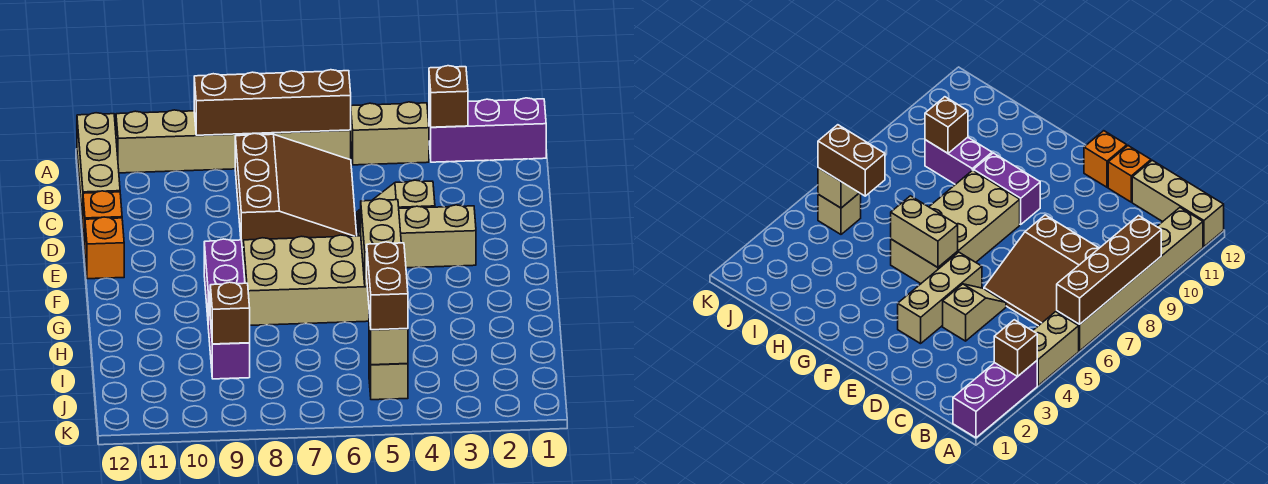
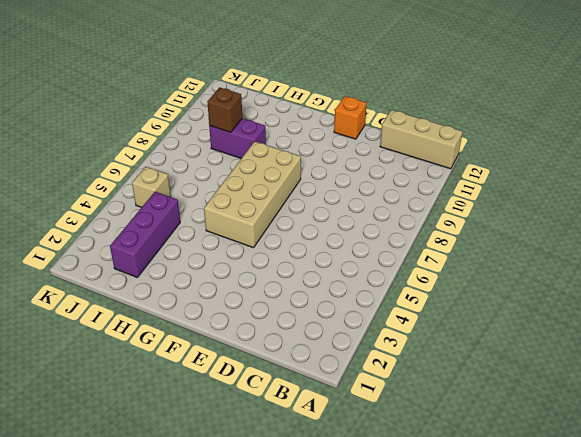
purple 1x3 brick [110,192,180,277] -> purple 1x3 brick moved to [429,98,546,162]
none -> tan 1x2 brick [351,102,429,165]
none -> tan 1x6 brick [116,110,351,173]
none -> brown 3x3 slope [235,133,357,247]

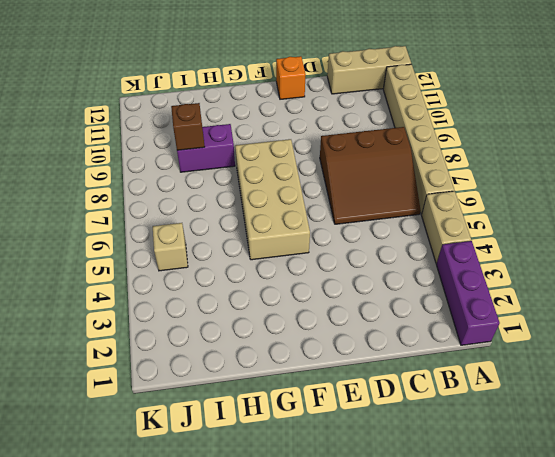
none -> tan 1x2 slope [357,180,435,236]
none -> orange 1x1 brick [83,191,122,246]
none -> tan 1x3 brick [359,205,476,268]

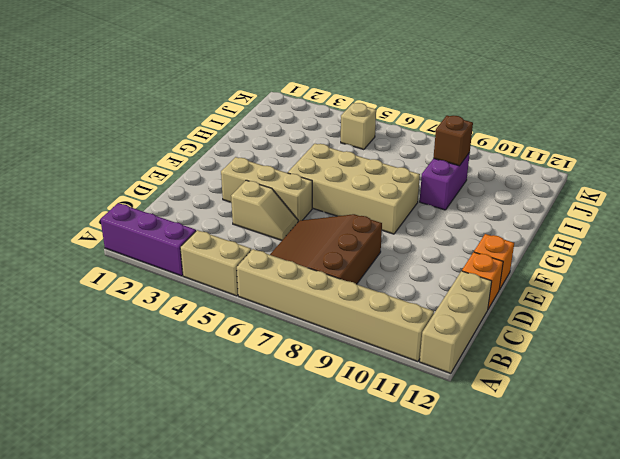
none -> purple 1x2 brick [204,239,245,316]
none -> brown 1x1 brick [429,66,468,127]
none -> brown 1x4 brick [194,70,351,135]

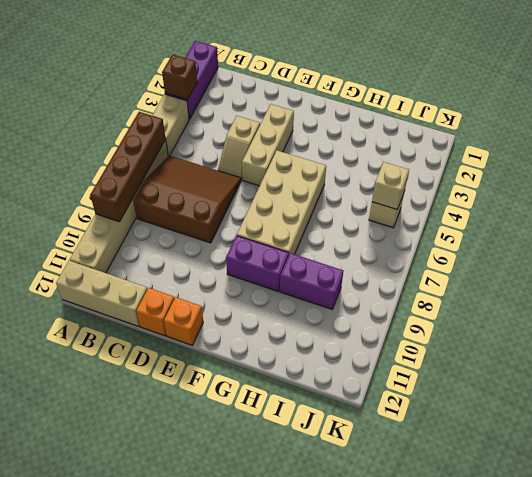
none -> tan 1x2 brick [361,199,401,287]
none -> brown 1x1 brick [210,282,250,344]
none -> brown 1x2 brick [367,242,408,330]

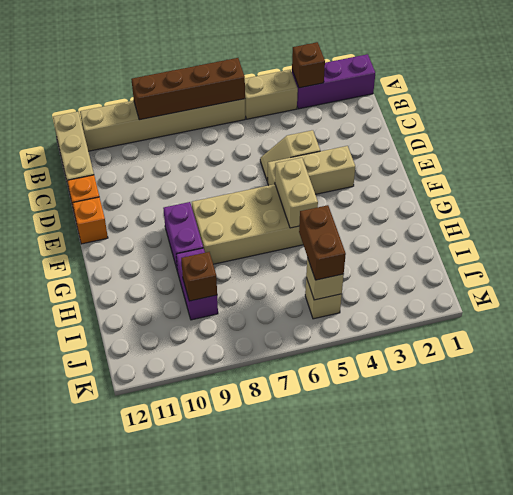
none -> brown 3x3 slope [235,133,357,247]

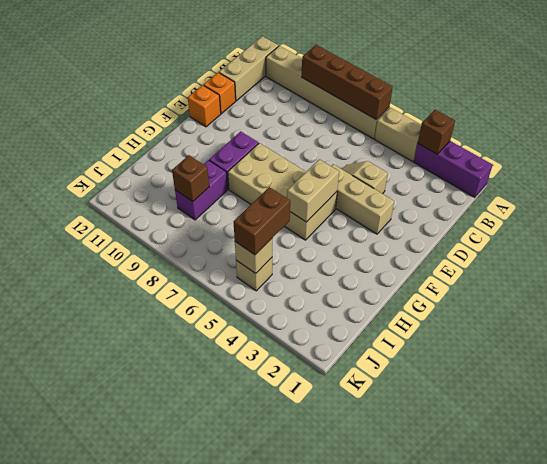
none -> brown 3x3 slope [235,133,357,247]

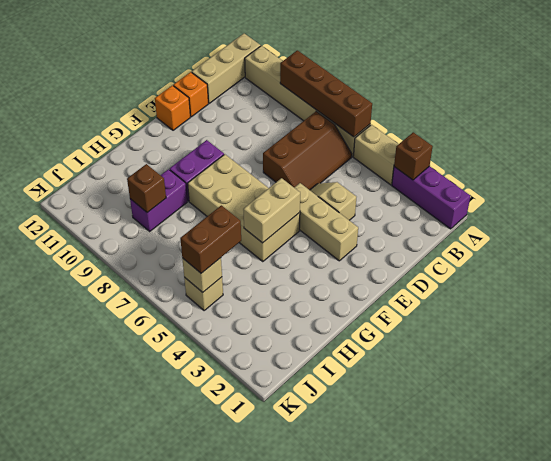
brown 2x3 slope [263,111,352,190] -> brown 3x3 slope [235,133,357,247]

